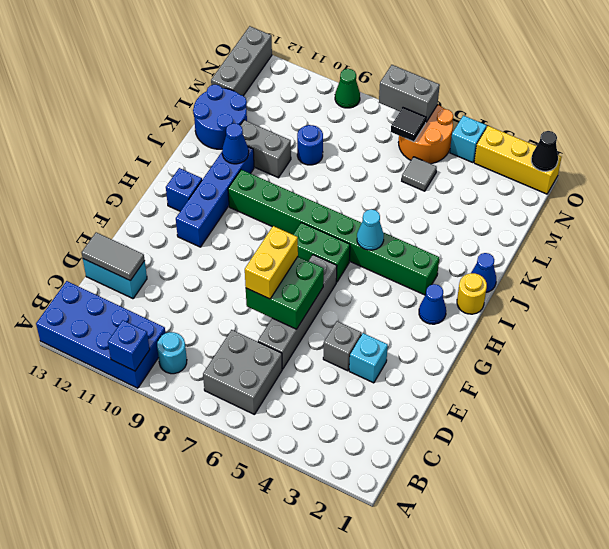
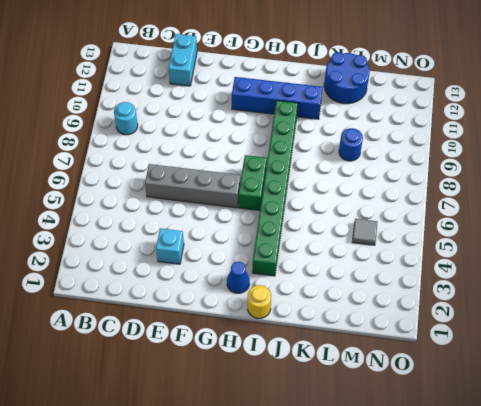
none -> blue 2x4 brick [36,281,165,388]
none -> grey 2x2 brick [203,330,282,415]
none -> grey 1x1 brick [323,321,362,371]
none -> blue 1x1 brick [166,168,202,211]

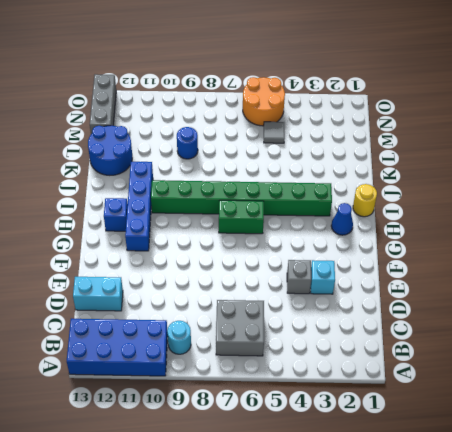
none -> grey 1x4 brick [258,255,337,369]
none -> blue 1x1 cone [471,253,496,292]
none -> grey 1x2 brick [240,120,291,178]
none -> yellow 1x3 brick [474,126,562,194]

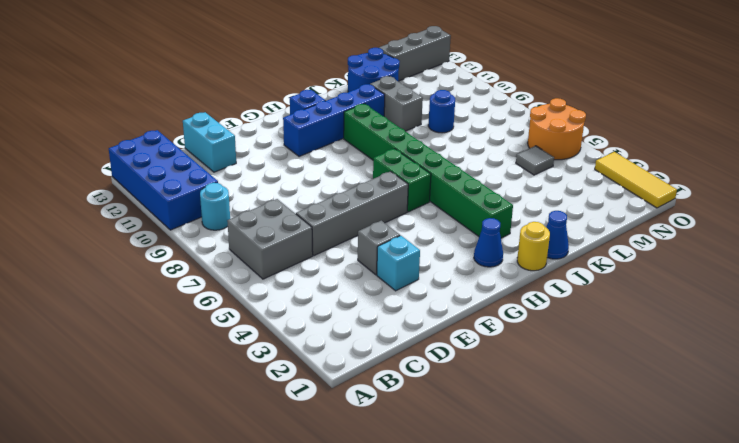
yellow 1x3 tile [595,152,677,208] -> yellow 1x3 brick [474,126,562,194]
none -> cyan 1x1 brick [450,115,487,163]
none -> green 1x1 cone [335,69,360,108]
none -> blue 1x1 brick [108,320,150,371]
none -> grey 1x2 tile [82,232,145,281]

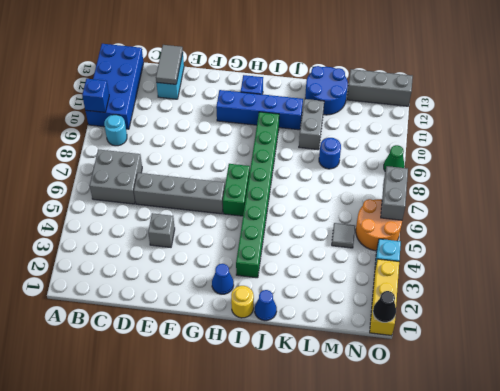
none -> cyan 1x1 brick [349,333,388,383]
none -> green 2x2 brick [246,257,324,329]
none -> cyan 1x1 cone [357,209,384,250]
none -> blue 1x1 cone [222,123,249,164]

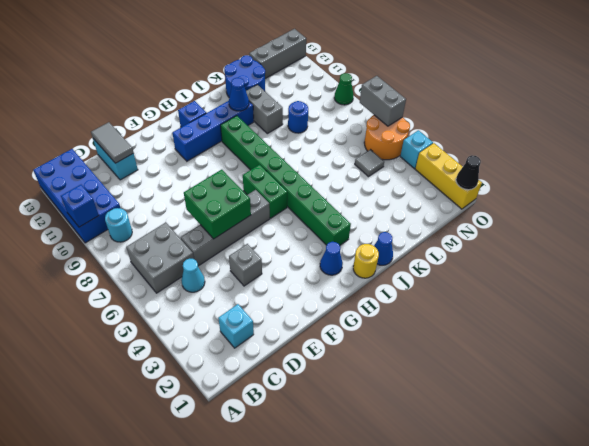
cyan 1x1 brick [218,304,254,348] -> cyan 1x1 brick moved to [349,333,388,383]
cyan 1x1 cone [181,259,205,292] -> cyan 1x1 cone moved to [357,209,384,250]
none -> black 1x1 tile [391,108,426,142]
none -> yellow 1x2 brick [245,226,298,299]

